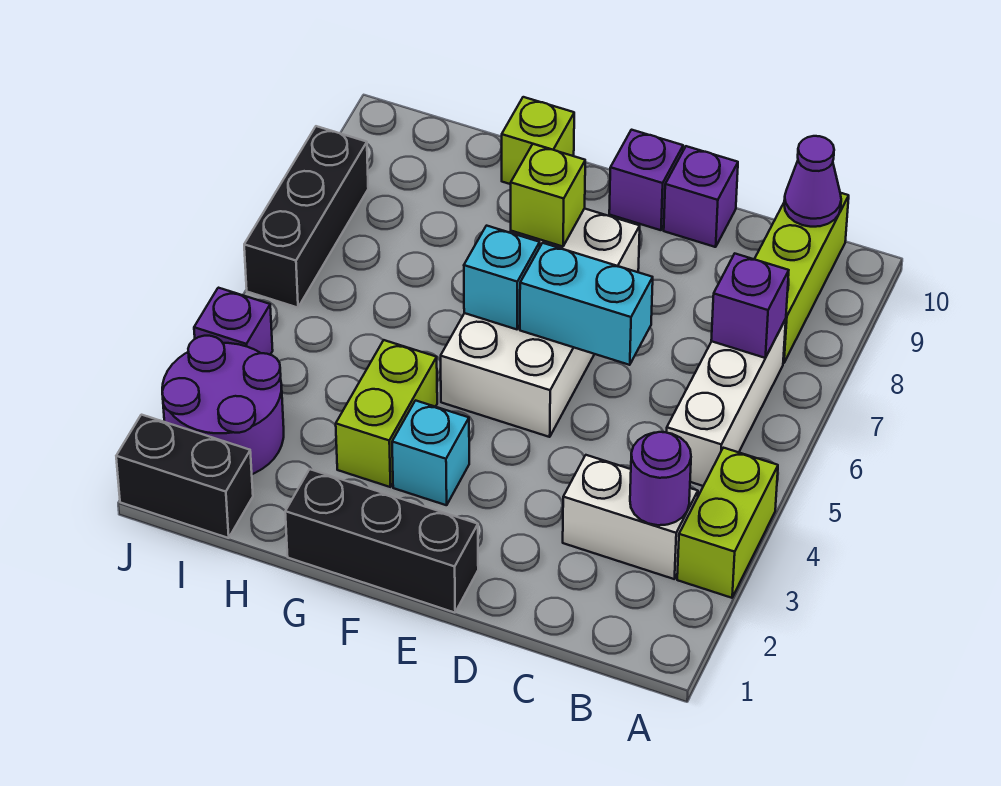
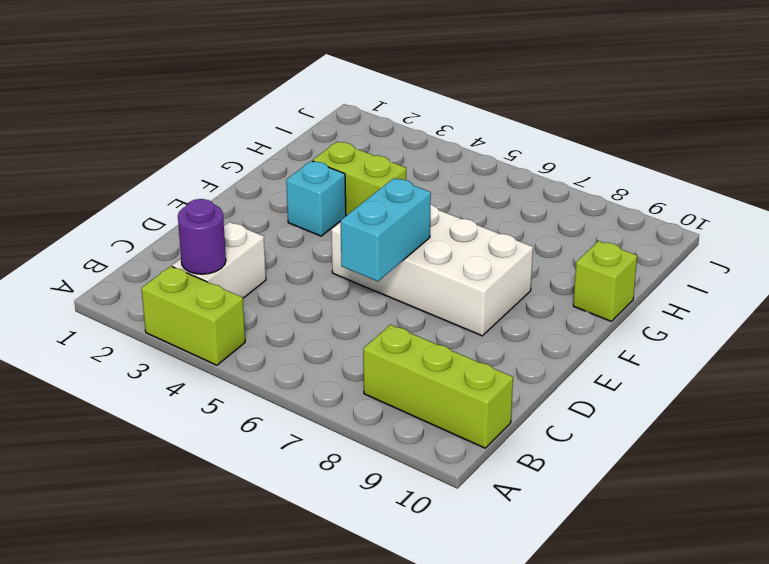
none -> white 1x3 brick [667,319,786,486]
none -> purple 1x1 brick [664,146,738,247]
none -> black 1x3 brick [285,469,478,613]

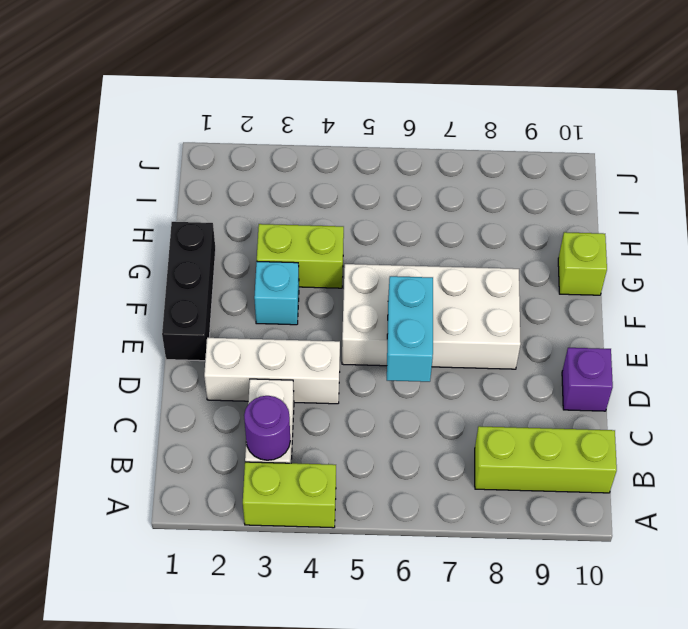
white 1x3 brick [204,338,340,404] -> white 1x3 brick moved to [667,319,786,486]
none -> purple 1x1 brick [609,130,683,230]
none -> black 1x2 brick [116,415,253,538]
none -> purple 2x2 round brick [162,336,284,474]

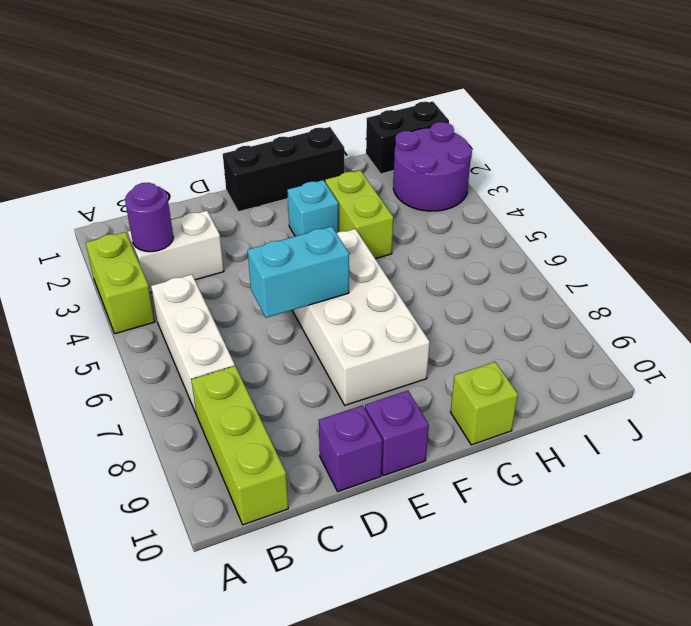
none -> purple 1x1 brick [194,288,273,355]
none -> black 1x3 brick [244,126,368,308]
none -> purple 1x1 brick [711,254,789,358]

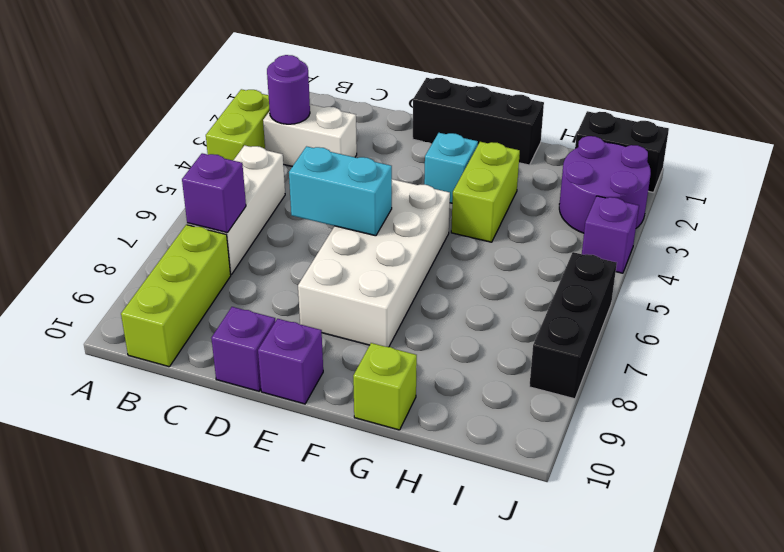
none -> purple 1x1 cone [784,136,841,227]
none -> cyan 1x1 brick [464,226,540,329]
none -> lime 1x1 brick [511,144,585,247]

